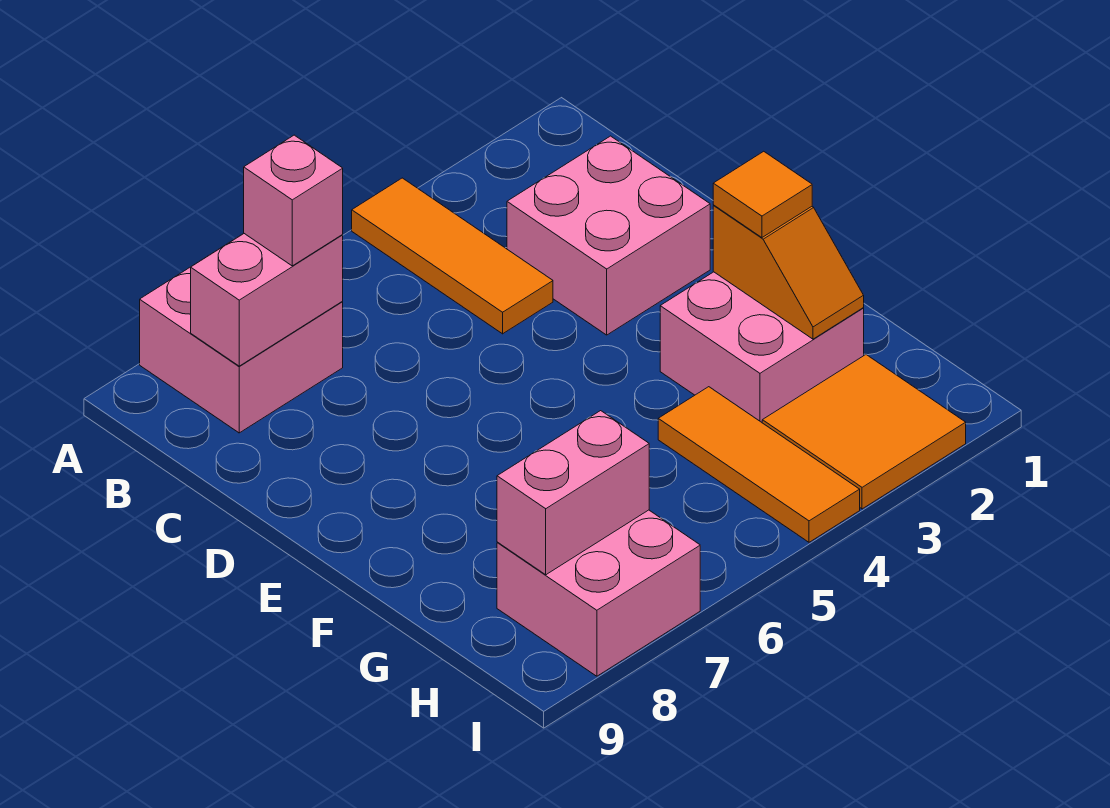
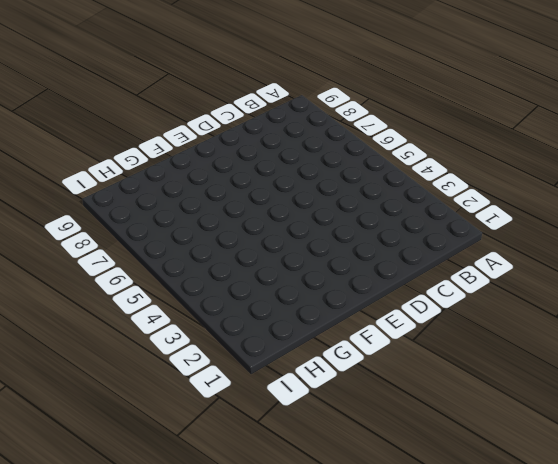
none -> orange 1x3 tile [352,178,553,334]
none -> pink 2x2 brick [140,267,343,433]
none -> pink 2x2 brick [507,136,710,335]

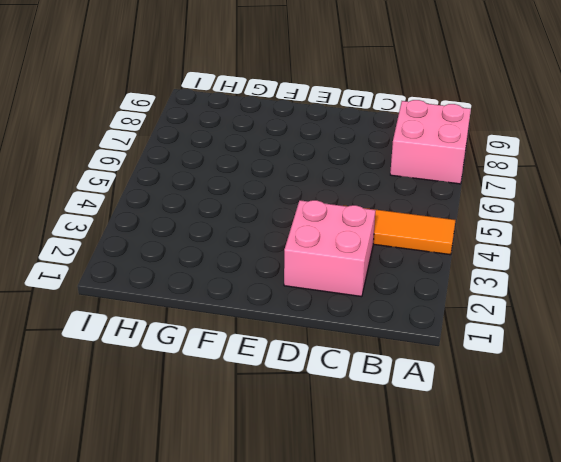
none -> pink 2x2 brick [660,272,864,422]
none -> orange 1x3 tile [658,387,860,542]
none -> orange 2x2 tile [762,355,966,509]

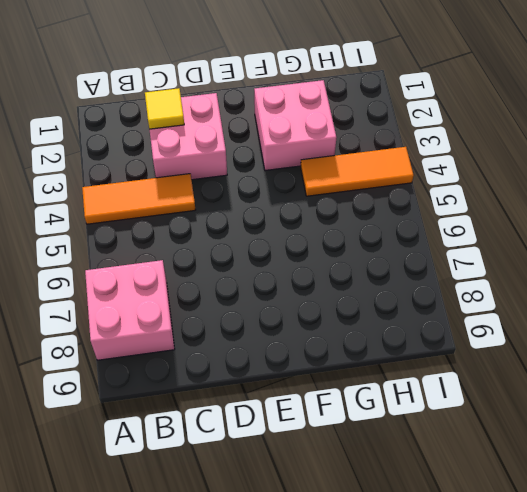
yellow 1x1 tile [145,88,184,129] -> none
none -> orange 2x2 tile [762,355,966,509]
none -> pink 2x2 brick [497,510,700,676]
none -> pink 1x2 brick [191,234,343,366]

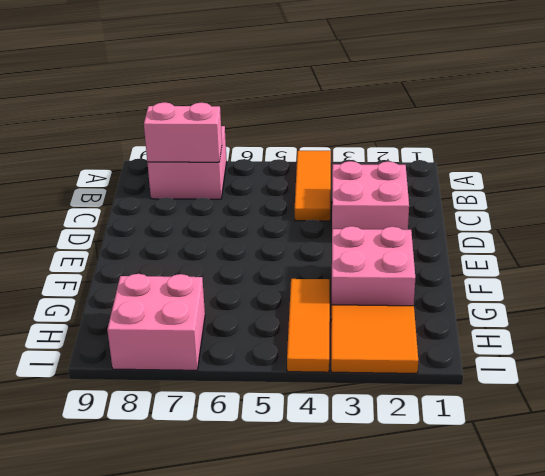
none -> orange 1x2 slope [713,206,864,339]
none -> pink 1x2 brick [497,411,649,575]
none -> pink 1x1 brick [244,135,343,266]

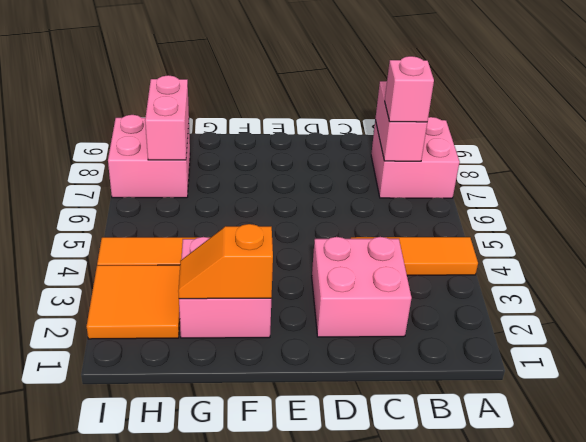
none -> orange 1x1 tile [713,151,812,238]

